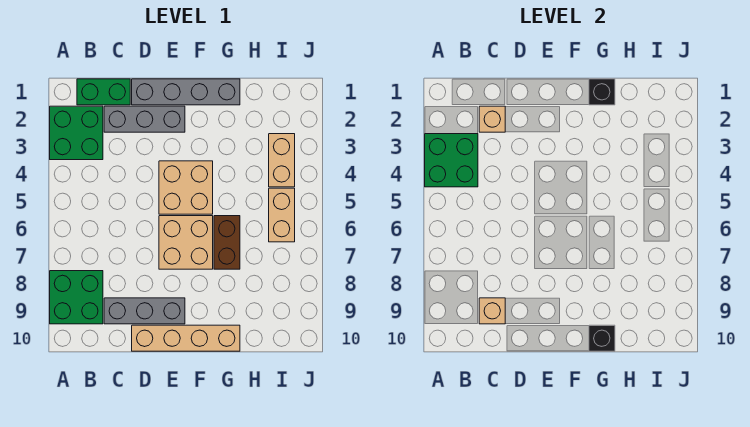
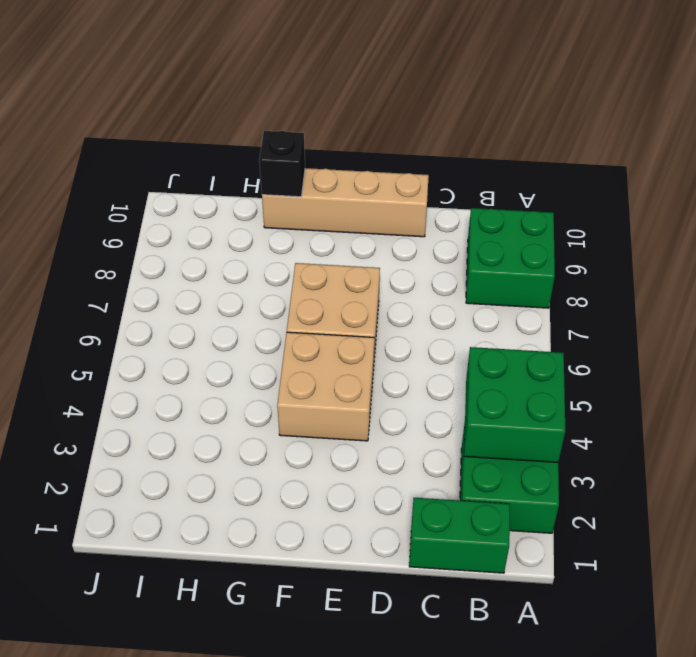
none -> grey 1x3 brick [104,106,185,132]
none -> grey 1x3 brick [104,298,185,324]
none -> grey 1x4 brick [132,79,240,105]

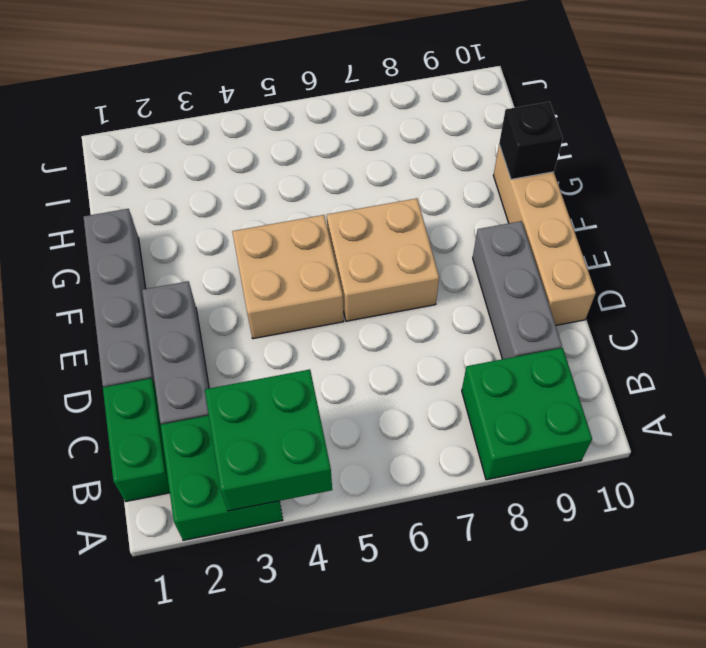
none -> brown 1x2 brick [214,216,240,269]
none -> tan 1x2 brick [269,134,295,187]
none -> tan 1x2 brick [269,188,295,242]

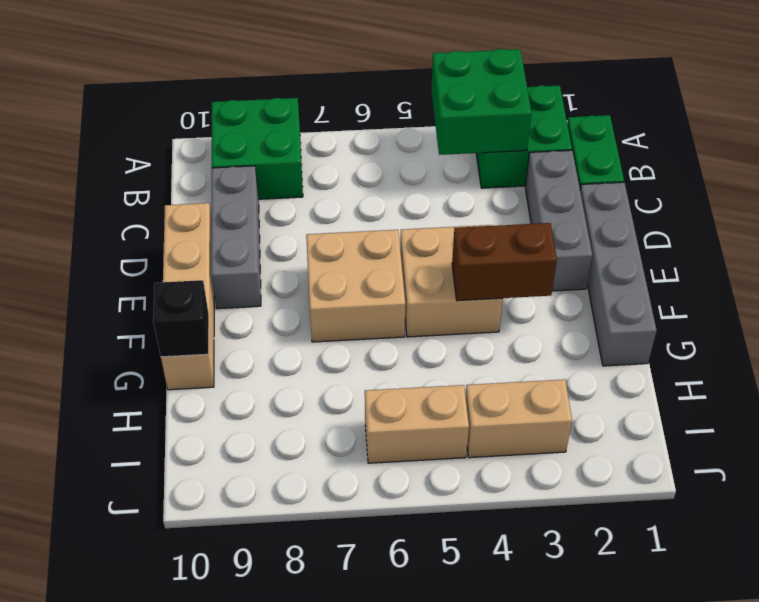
brown 1x2 brick [452,223,557,301] -> brown 1x2 brick moved to [214,216,240,269]
none -> tan 1x1 brick [479,106,505,132]
none -> tan 1x1 brick [479,298,505,324]
none -> black 1x1 brick [589,79,615,105]

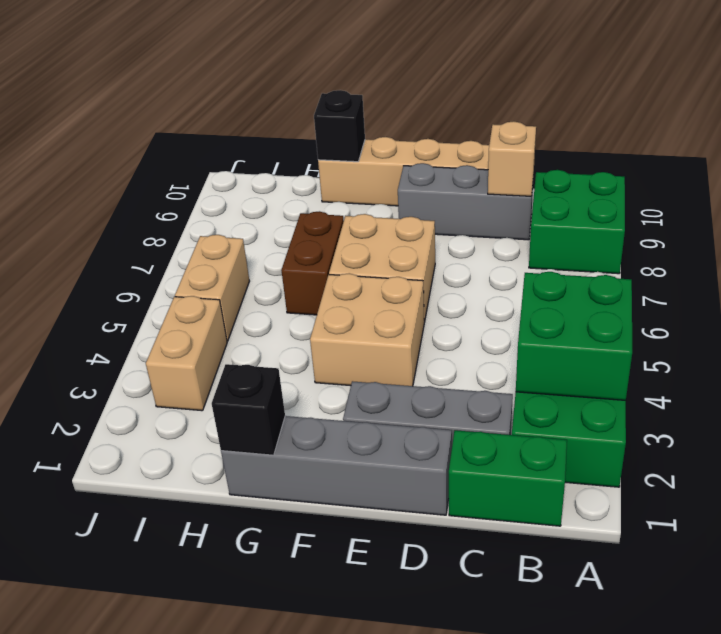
none -> tan 1x1 brick [479,106,505,132]

